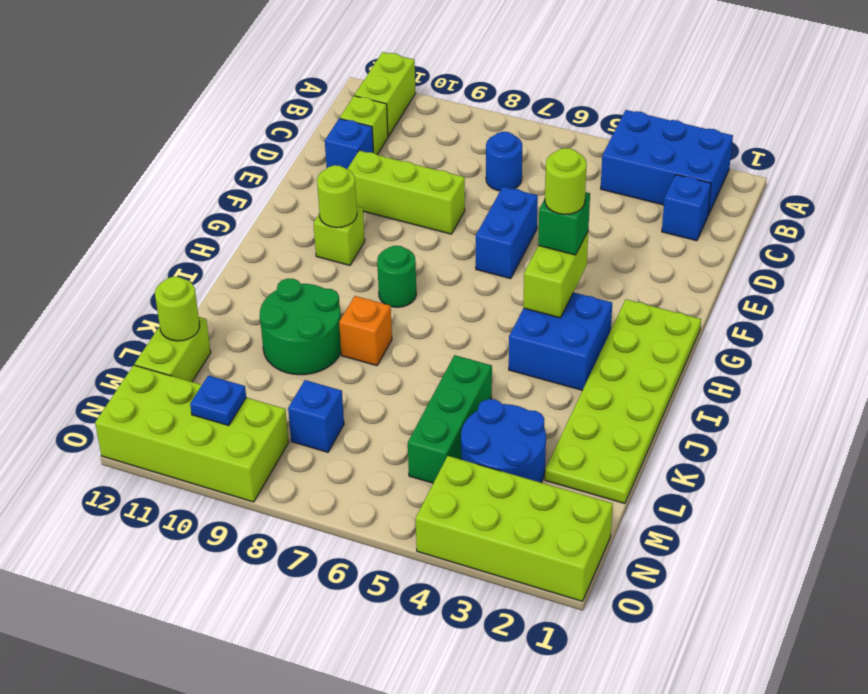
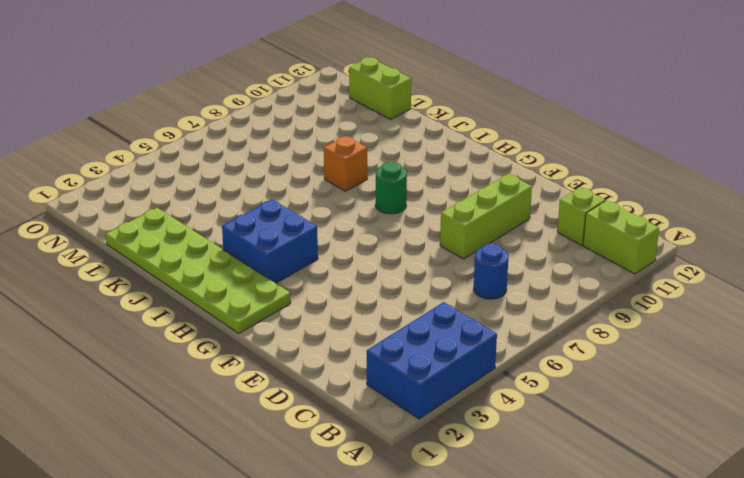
none -> blue 1x1 brick [662,175,711,241]
none -> blue 1x1 brick [325,119,373,169]
none -> blue 1x2 brick [476,187,538,279]

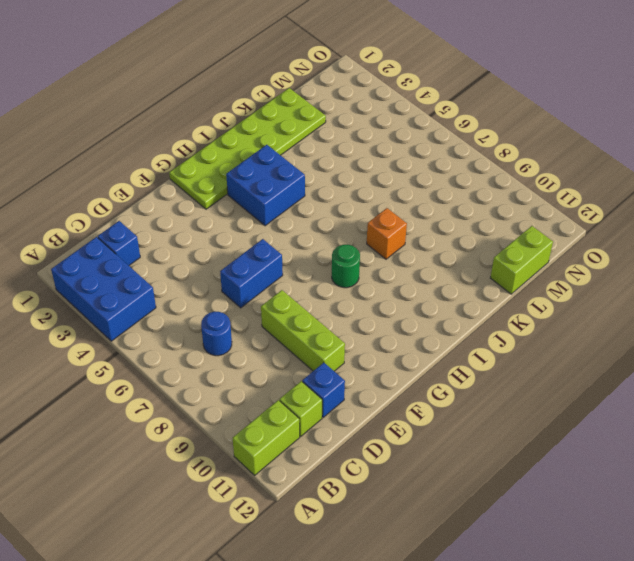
none -> lime 1x1 brick [314,206,365,265]
none -> green 2x2 round brick [260,278,341,375]
none -> green 1x3 brick [408,355,492,483]

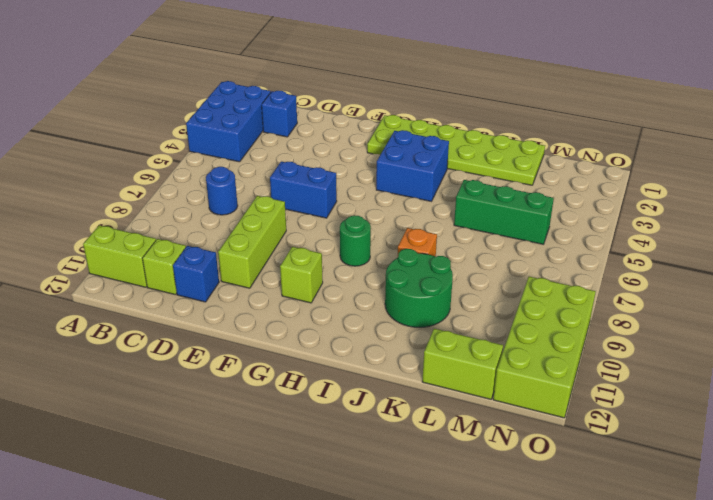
none -> blue 2x2 round brick [461,399,546,483]
none -> blue 1x1 brick [288,380,344,452]
none -> lime 2x4 brick [416,456,613,601]

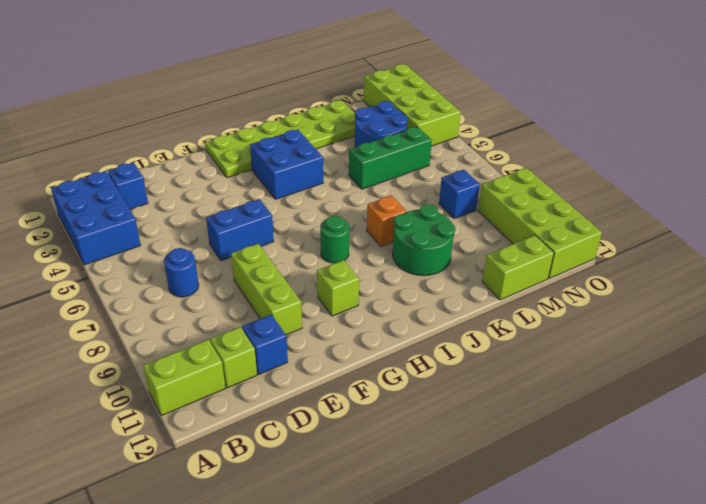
none -> lime 1x2 brick [523,232,588,318]
none -> lime 1x1 round brick [317,165,357,228]
none -> lime 1x1 round brick [155,277,199,341]

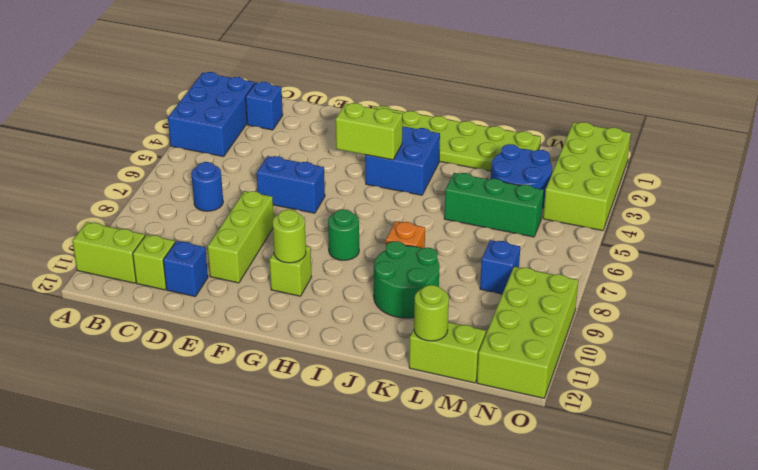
none -> blue 1x1 plate [190,375,246,426]
none -> green 1x1 brick [538,192,590,255]
none -> lime 1x1 round brick [545,148,587,214]

